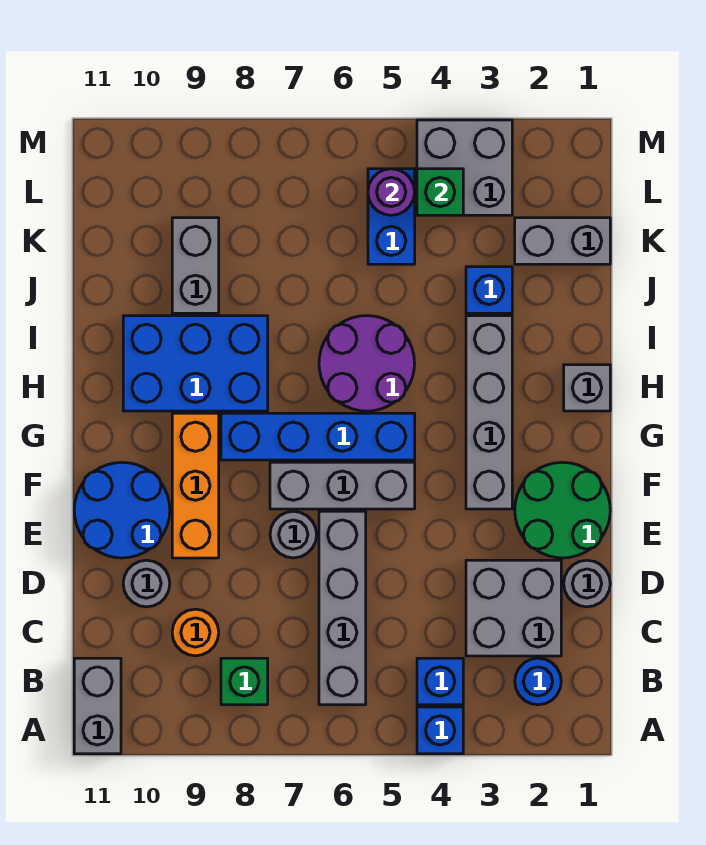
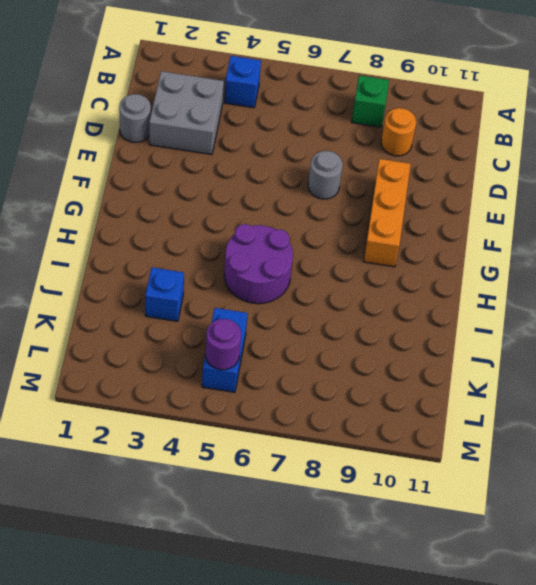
none -> blue 1x1 brick [417,707,463,754]
none -> grey 1x2 brick [74,658,121,754]
none -> blue 1x1 round brick [515,658,561,705]

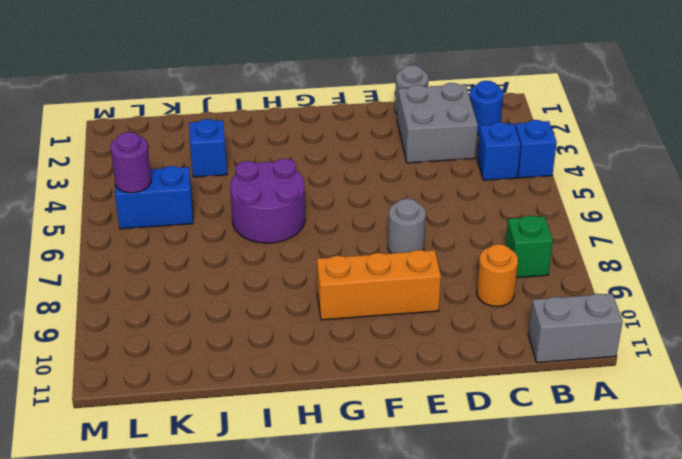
none -> grey 1x4 brick [319,511,366,705]
none -> grey 1x1 round brick [123,560,170,607]
none -> green 2x2 round brick [515,462,610,558]

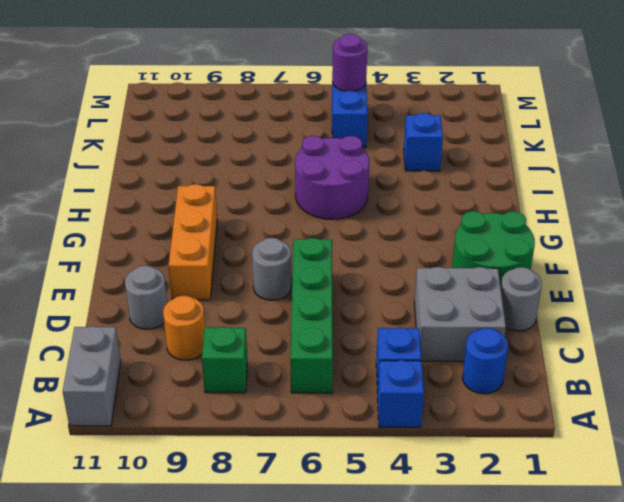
green 1x4 brick [290,238,333,393] -> grey 1x4 brick [319,511,366,705]
none -> blue 2x2 round brick [74,462,170,558]
none -> grey 1x4 brick [466,316,512,509]
none -> grey 1x3 brick [270,462,415,509]

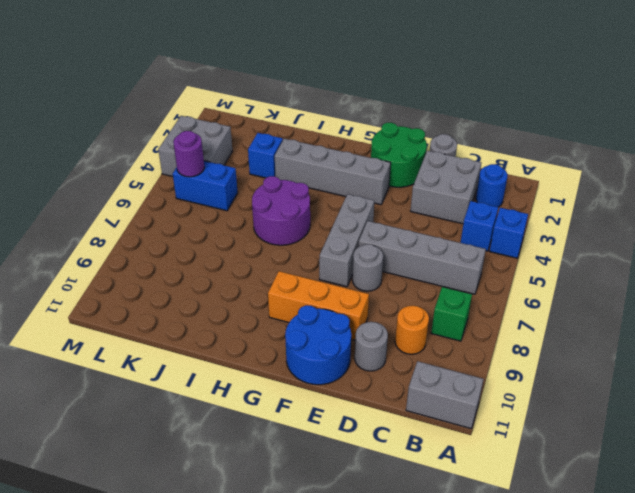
none -> blue 1x4 brick [221,413,415,460]
none -> grey 1x1 brick [564,365,610,411]
none -> blue 2x3 brick [123,316,268,411]

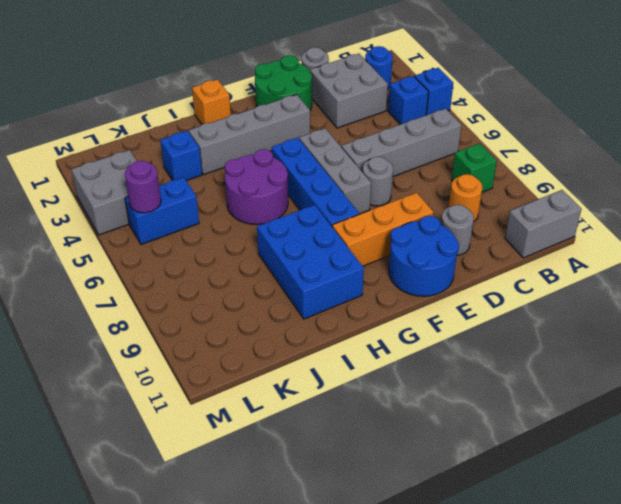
orange 1x1 brick [192,79,231,125] -> grey 1x1 brick [564,365,610,411]
none -> grey 1x2 brick [172,218,219,313]
none -> grey 1x2 brick [515,218,610,264]
none -> green 1x1 brick [417,169,463,215]

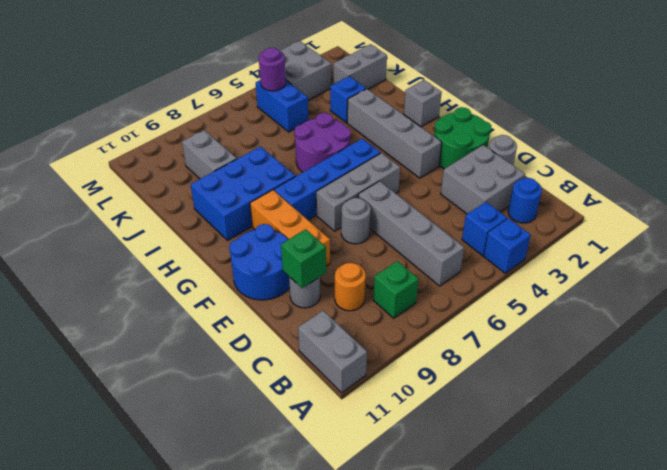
green 1x1 brick [281,229,326,288] -> green 1x1 brick moved to [417,169,463,215]

